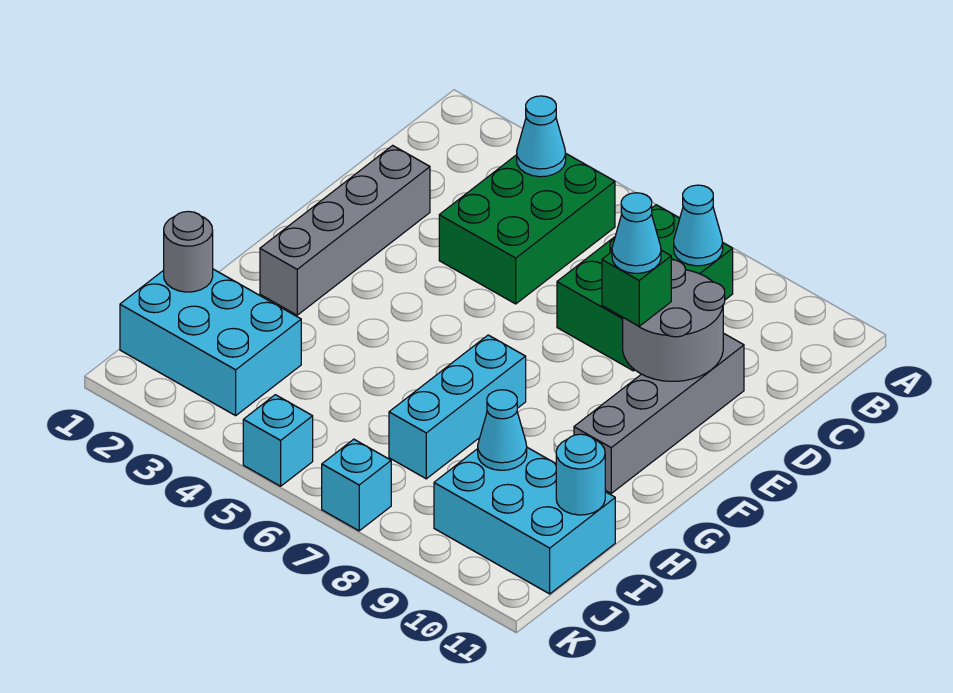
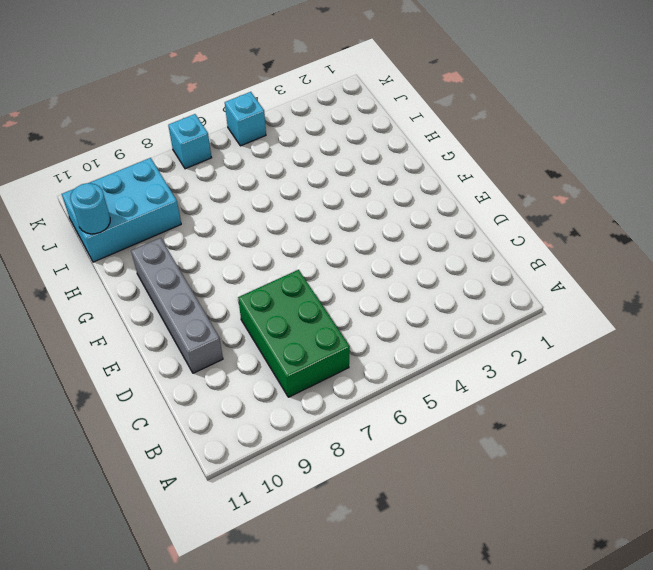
none -> green 2x3 brick [439,154,615,304]
none -> grey 1x4 brick [260,145,430,315]
none -> cyan 1x3 brick [389,335,526,479]

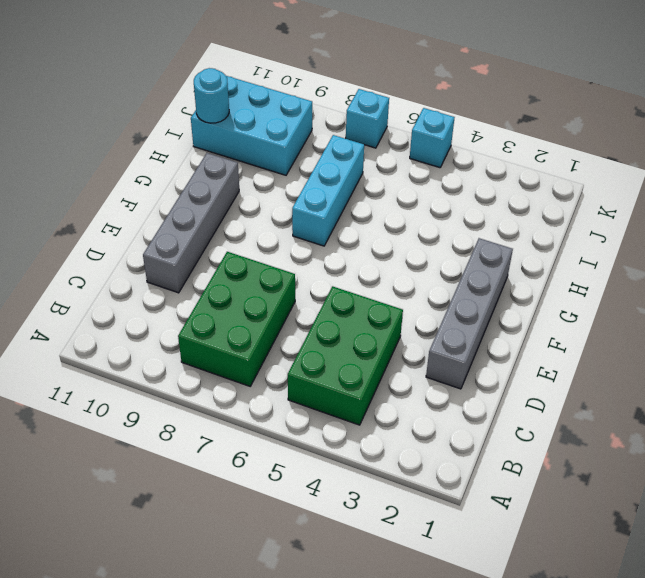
none -> cyan 2x3 brick [120,269,301,416]
none -> cyan 1x1 cone [517,96,566,177]
none -> cyan 1x1 cone [674,185,723,266]

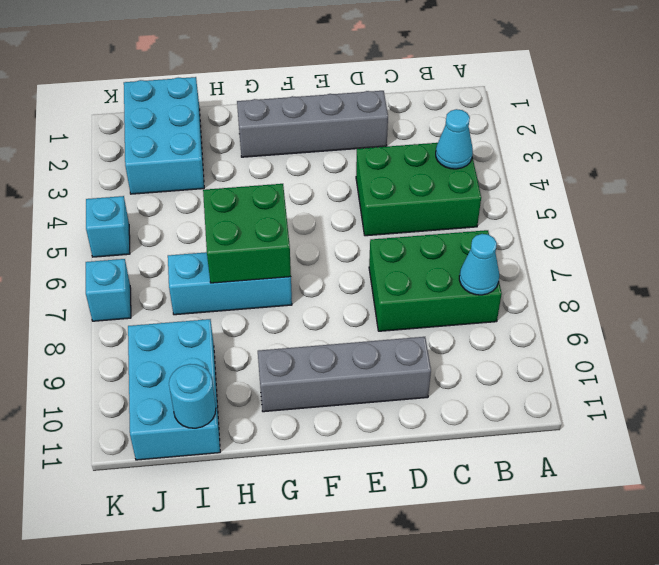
green 2x2 brick [203,184,291,283] -> none
none -> grey 2x2 round brick [623,260,725,381]
none -> grey 1x1 round brick [164,211,213,292]
none -> cyan 1x1 cone [478,390,527,470]

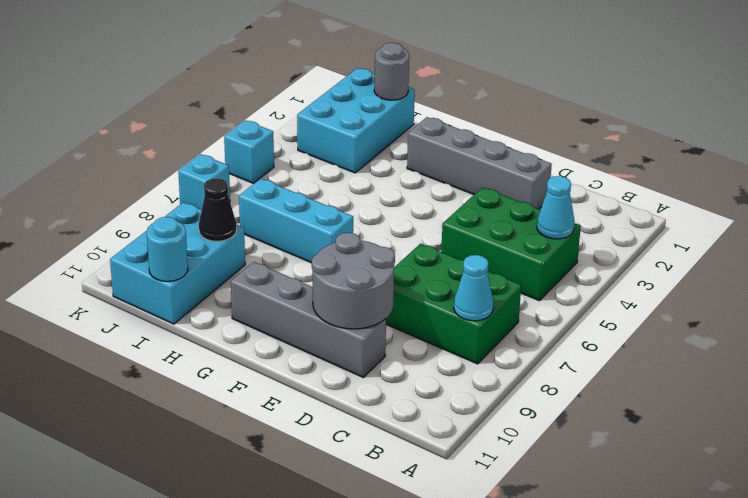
black 1x1 cone [199,178,237,241] -> cyan 1x1 cone [478,390,527,470]
none -> green 1x1 brick [602,250,671,326]
none -> cyan 1x1 cone [612,193,661,273]

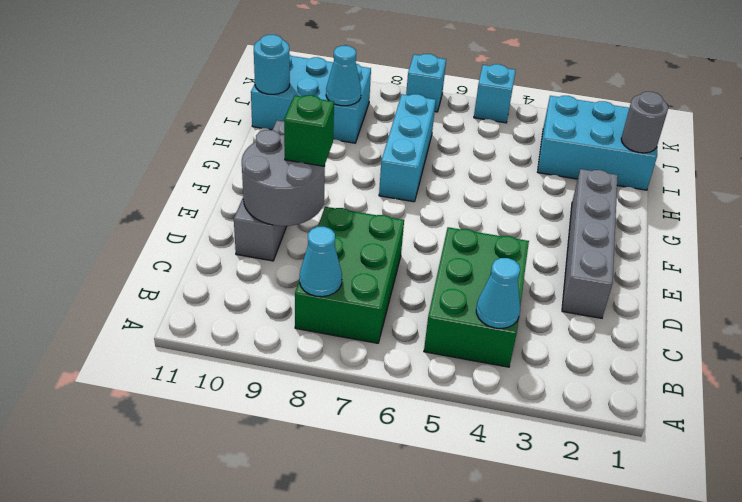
none -> cyan 1x1 cone [612,193,661,273]

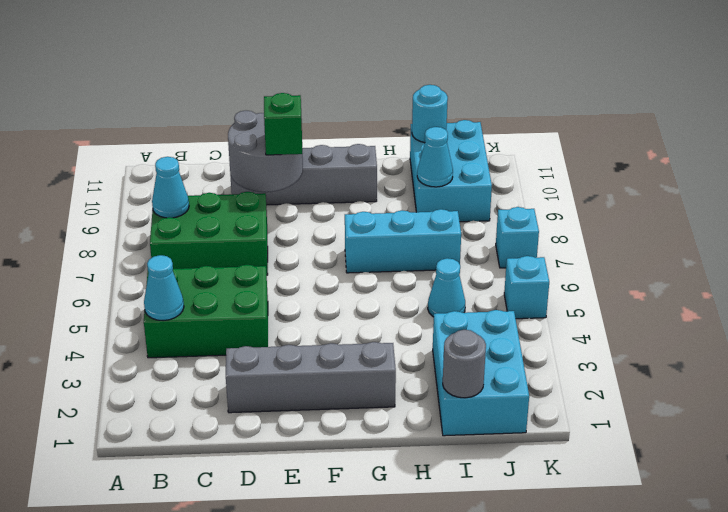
cyan 1x1 cone [428,258,465,317] -> cyan 1x1 cone moved to [612,193,661,273]

